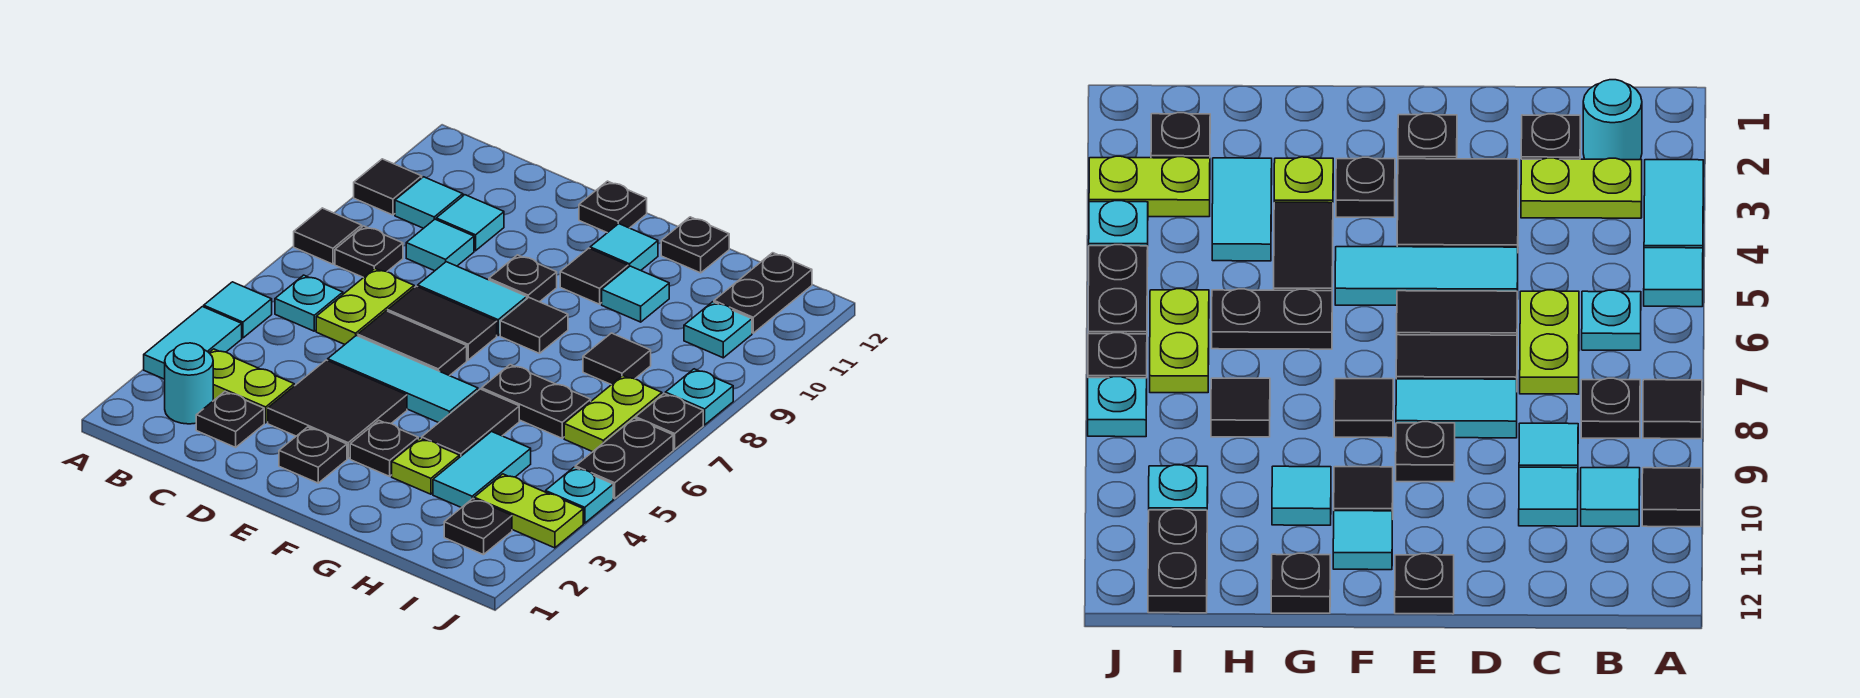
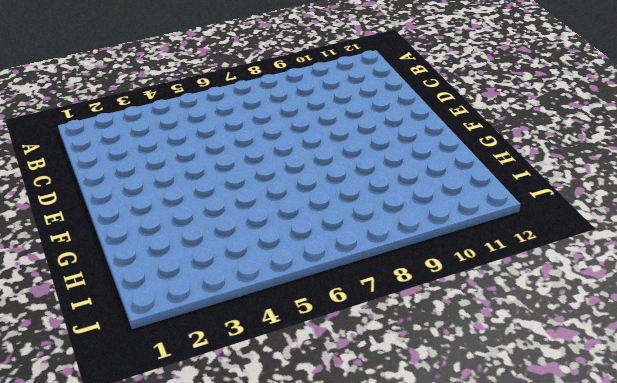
none -> cyan 1x2 tile [144,307,242,379]
none -> cyan 1x1 tile [204,282,272,338]
none -> black 1x1 tile [294,208,362,264]
none -> black 1x1 tile [354,159,422,215]

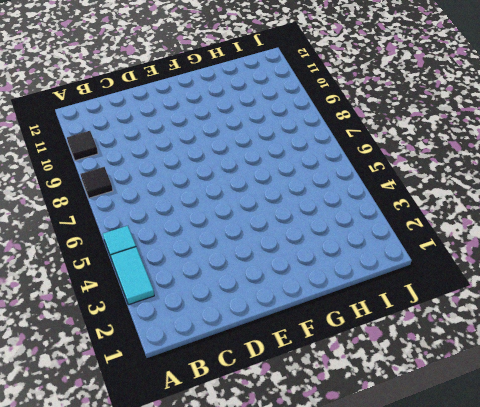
none -> cyan 1x1 round brick [165,343,213,424]
none -> lime 1x2 plate [209,349,294,423]
none -> cyan 1x1 plate [275,275,343,331]
none -> black 1x1 plate [335,226,403,278]

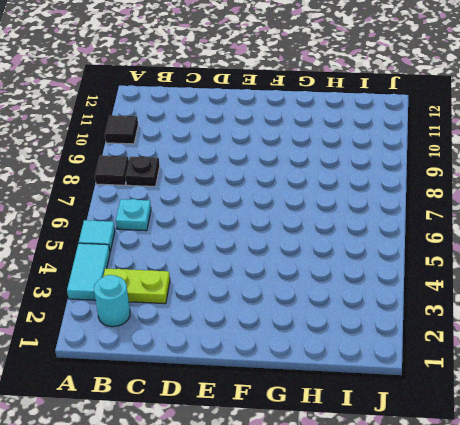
none -> cyan 1x1 tile [395,177,463,228]
none -> black 1x1 plate [196,392,264,447]
none -> lime 1x2 plate [316,269,414,344]
none -> cyan 1x1 tile [406,219,474,271]

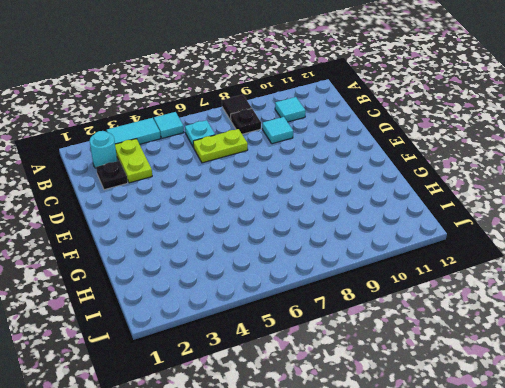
none -> black 1x1 tile [354,159,422,215]
none -> cyan 1x1 tile [436,195,504,251]
none -> black 2x2 tile [268,360,407,458]
none -> cyan 1x3 tile [328,336,478,423]

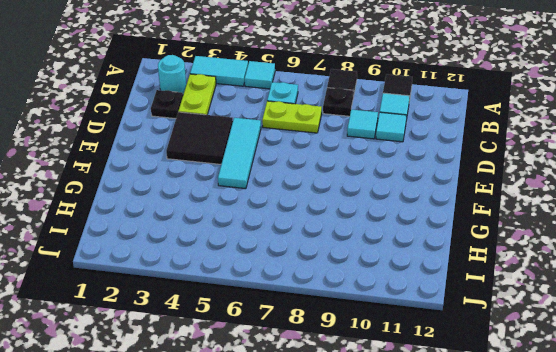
none -> black 1x2 tile [358,311,467,376]
none -> black 1x2 tile [388,286,497,360]
none -> cyan 1x2 tile [418,262,527,335]
none -> black 1x1 plate [279,427,347,483]

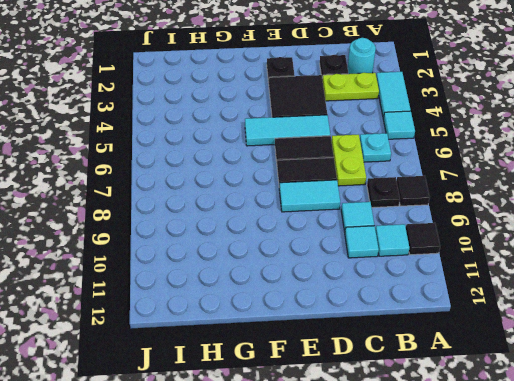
none -> black 1x1 plate [489,255,557,302]
none -> black 1x1 plate [579,181,647,233]
none -> black 1x1 plate [350,421,418,476]
none -> black 1x1 tile [500,297,568,353]

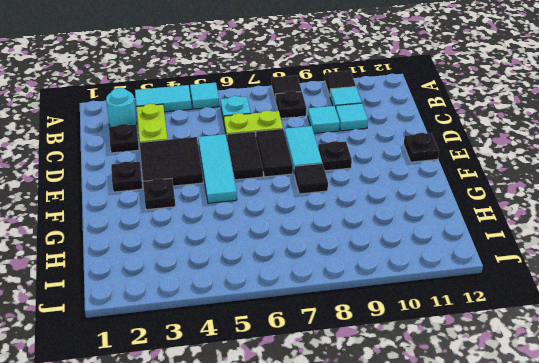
none -> black 1x1 tile [560,248,628,304]
none -> cyan 1x1 tile [590,224,658,270]
none -> lime 1x1 plate [392,438,459,494]
none -> black 1x2 tile [422,389,519,458]

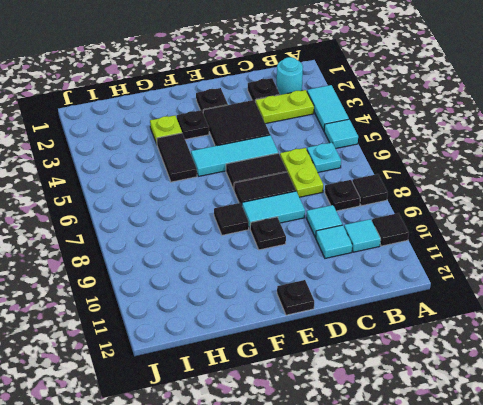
none -> black 1x1 tile [560,248,628,304]
none -> cyan 1x1 tile [590,224,658,270]
none -> black 1x2 plate [482,365,591,438]
none -> cyan 1x1 tile [602,266,669,322]

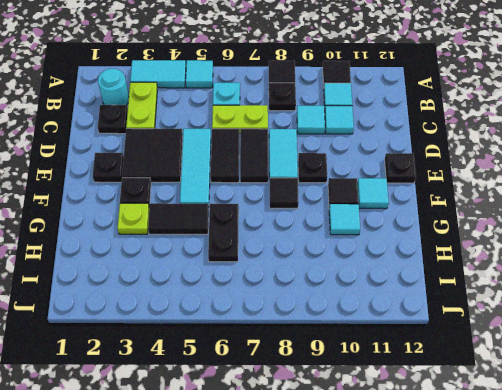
none -> black 1x1 plate [661,217,729,273]
none -> cyan 1x2 tile [433,432,531,508]
none -> black 1x1 tile [583,333,651,385]
none -> black 1x1 plate [444,499,512,555]

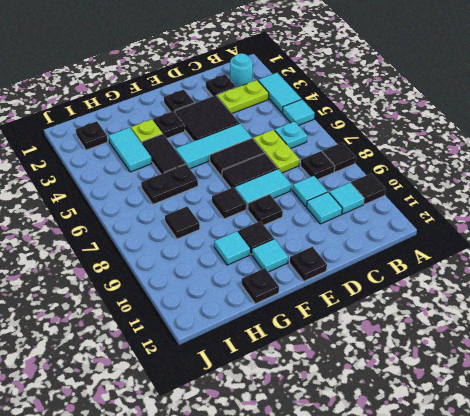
none -> lime 1x2 plate [474,474,583,548]
none -> lime 1x2 plate [564,376,662,452]
none -> cyan 1x1 plate [684,302,752,358]
none -> black 1x2 plate [714,253,812,333]

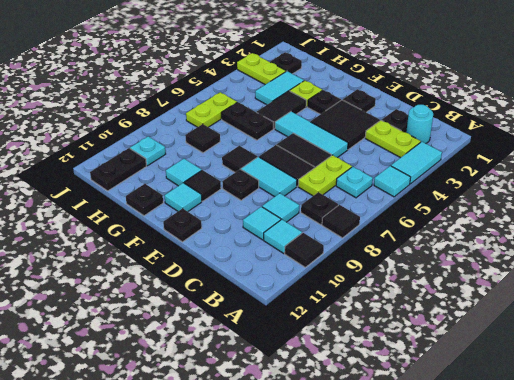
none -> cyan 1x1 plate [546,467,613,523]
none -> black 1x2 plate [575,418,673,499]
none -> black 1x1 plate [635,394,703,449]
none -> cyan 1x1 plate [665,369,733,425]

